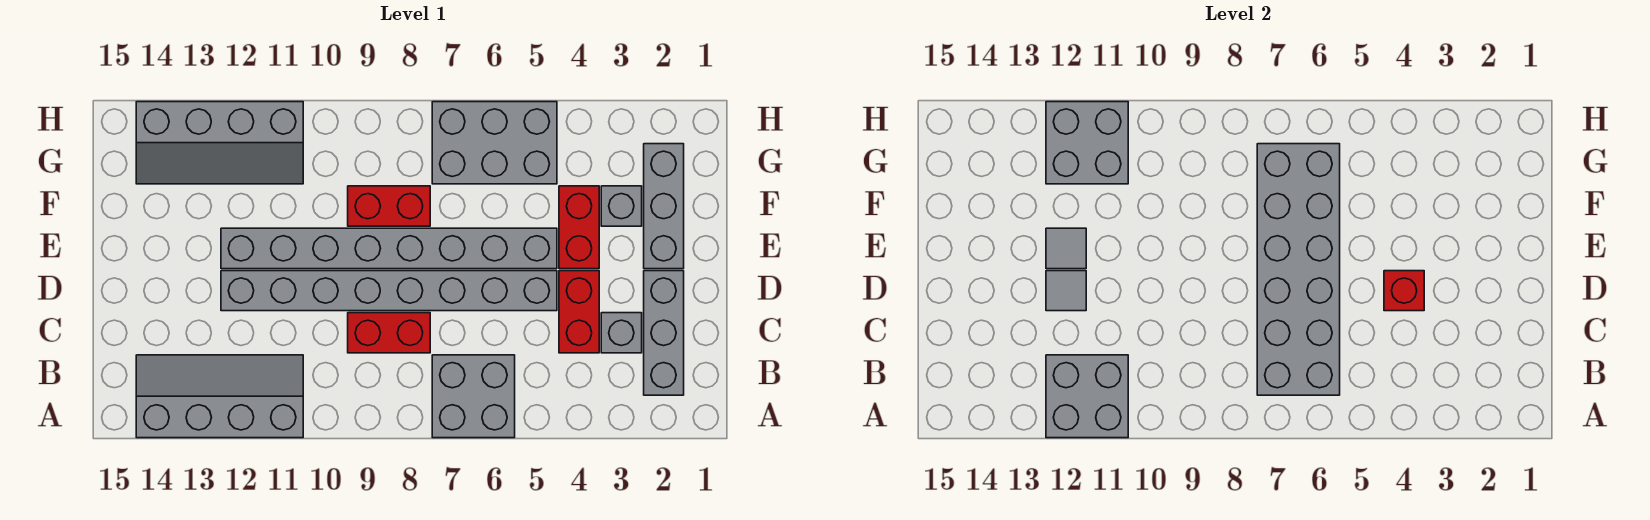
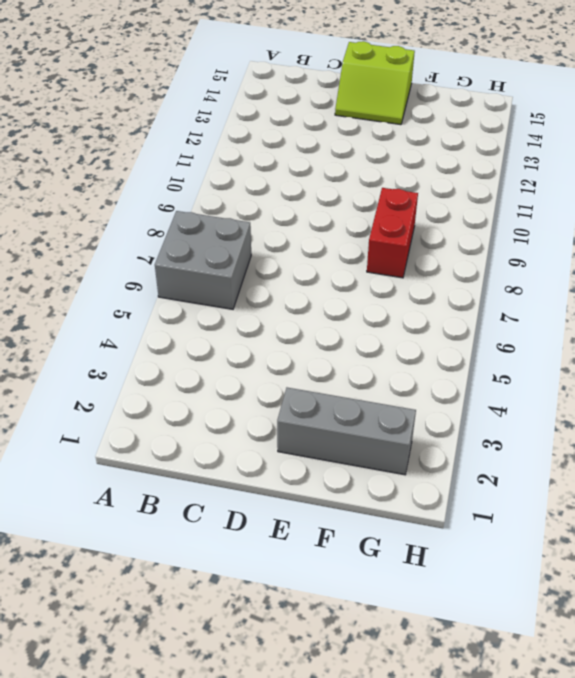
lime 2x2 slope [335,41,415,125] -> none
none -> grey 2x4 slope [136,355,303,438]
none -> grey 1x3 brick [644,271,684,395]
none -> grey 1x1 brick [601,313,642,353]

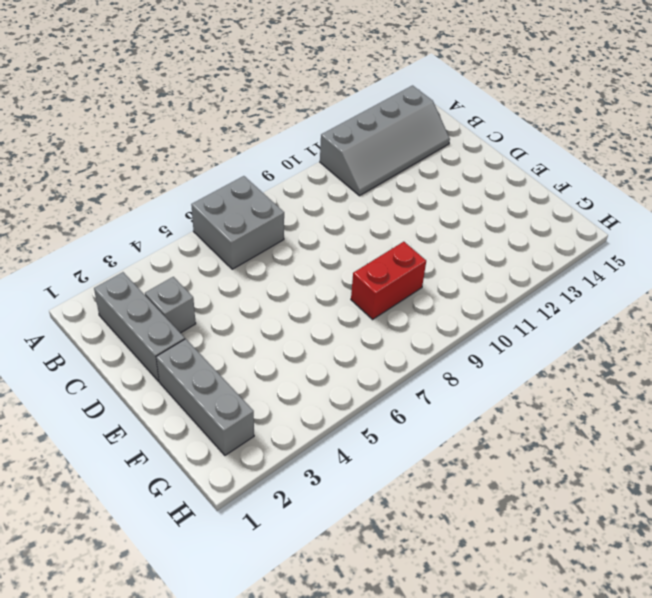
none -> red 1x2 brick [559,271,599,353]
none -> red 1x2 brick [348,313,430,353]
none -> grey 1x8 brick [221,271,557,311]

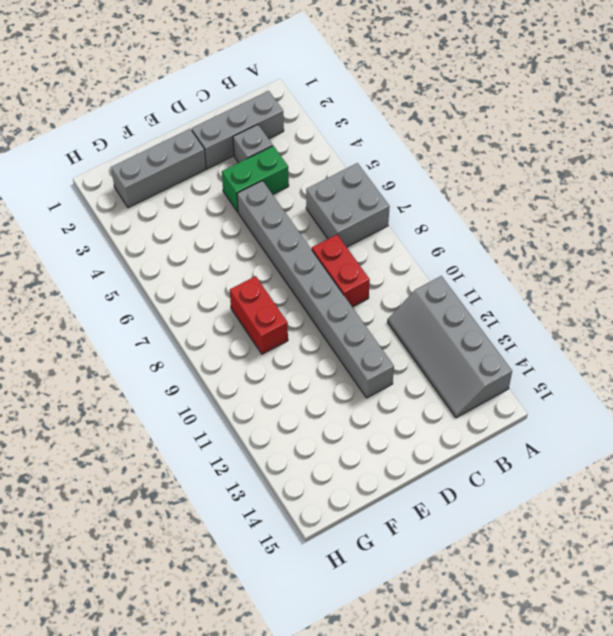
green 1x2 brick [222,146,289,212] -> red 1x2 brick [559,271,599,353]
none -> red 1x2 brick [559,186,599,269]
none -> grey 1x8 brick [221,228,557,269]
none -> grey 1x1 brick [601,186,642,226]

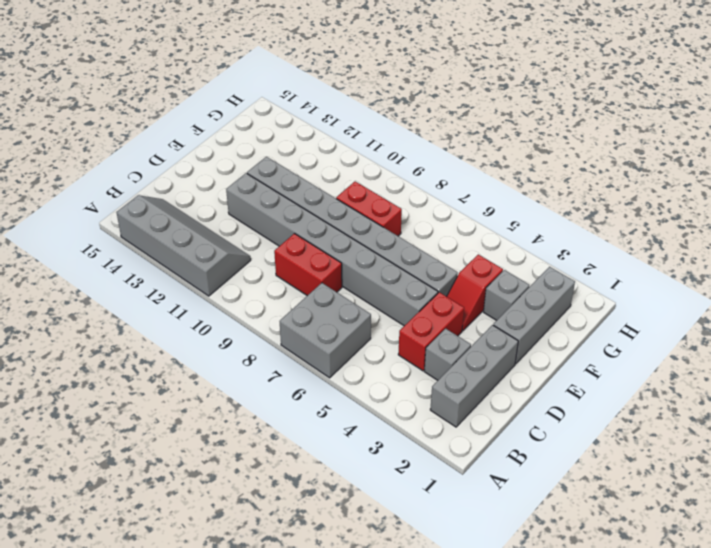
red 1x2 slope [447,254,503,331] -> red 1x2 brick [559,186,599,269]
none -> grey 2x3 brick [432,102,557,184]
none -> grey 2x4 slope [136,102,303,184]
none -> grey 2x2 brick [1046,355,1128,438]

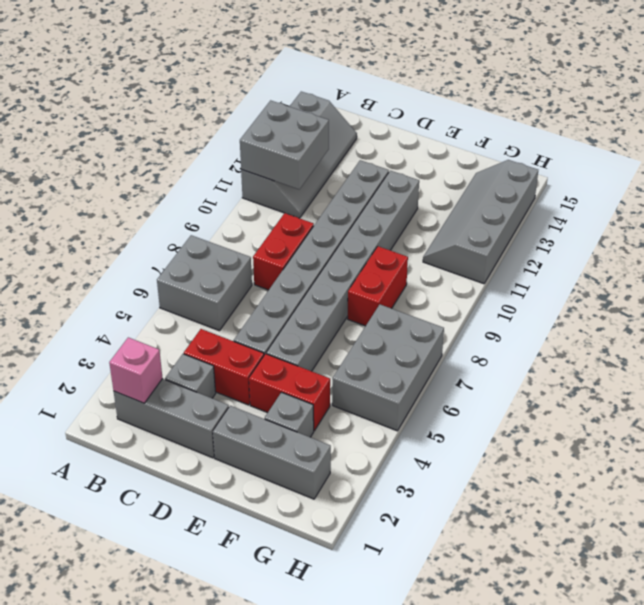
pink 1x1 brick [109,337,163,403] -> none
none -> grey 2x6 brick [1257,144,1340,395]
none -> red 1x1 brick [1384,271,1424,311]
none -> grey 1x1 tile [1046,271,1086,311]

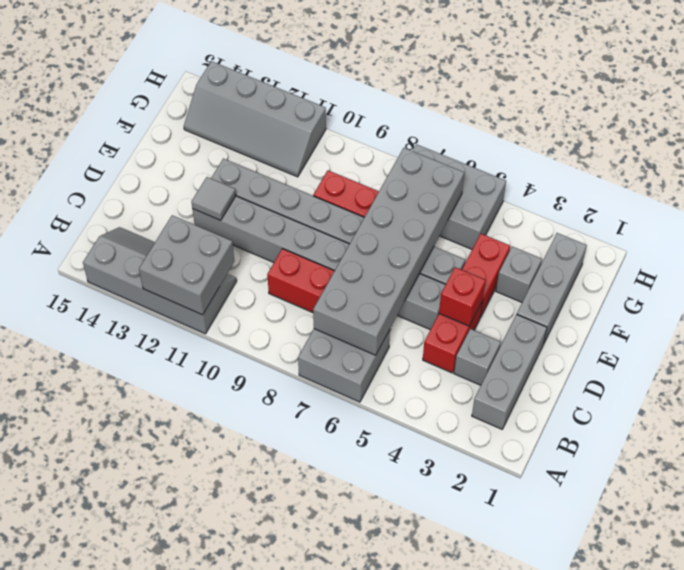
none -> grey 1x1 tile [1046,228,1086,269]
none -> grey 2x2 brick [1046,102,1128,184]

